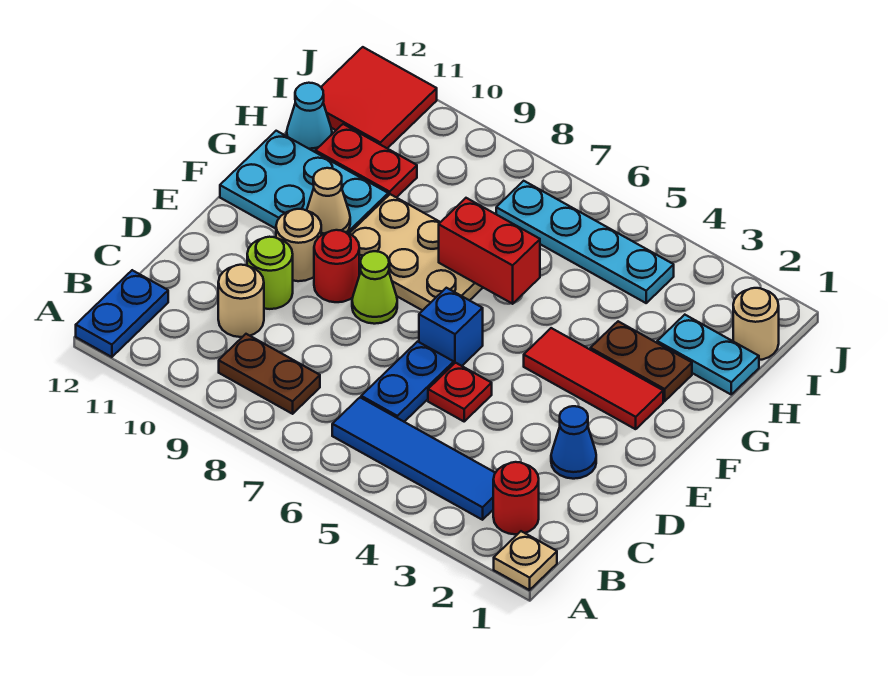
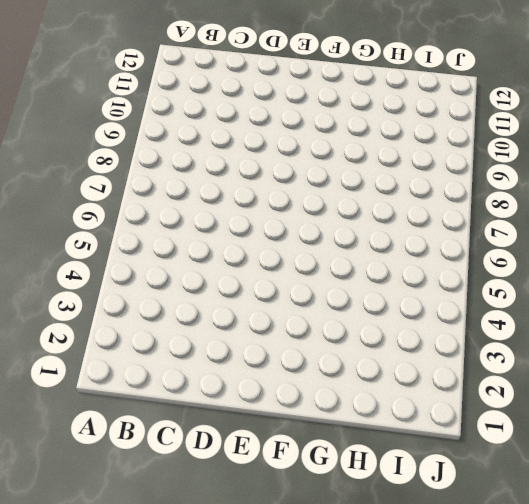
none -> tan 1x1 plate [494,531,557,590]
none -> blue 1x2 plate [76,270,168,357]
none -> red 1x1 round brick [493,462,539,534]

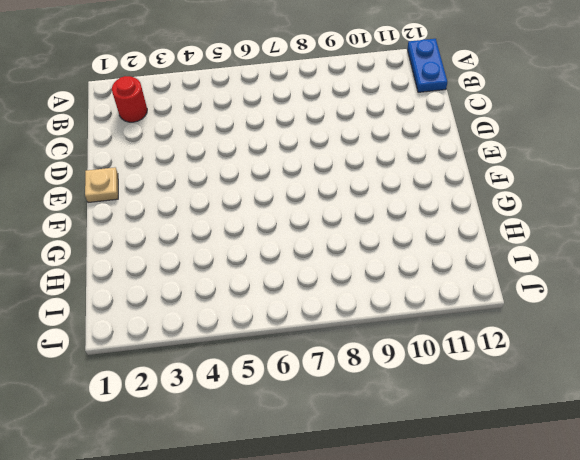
tan 1x1 plate [85,167,118,202] -> tan 1x1 plate moved to [494,531,557,590]
none -> blue 1x4 tile [332,398,495,520]
none -> brown 1x2 plate [219,334,320,414]
none -> blue 1x2 plate [361,342,454,422]

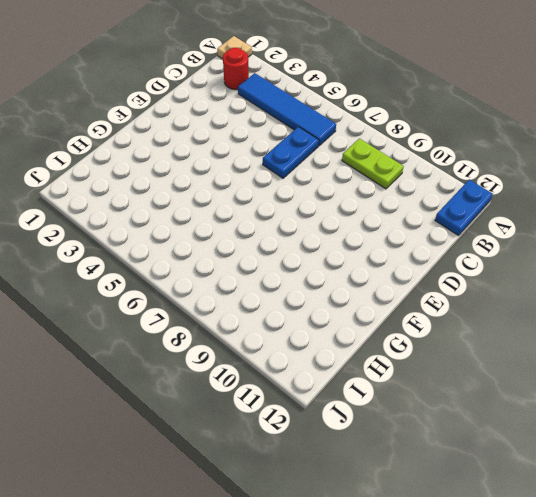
lime 1x2 plate [342,138,404,189] -> brown 1x2 plate [219,334,320,414]
none -> tan 1x1 round brick [218,265,264,337]
none -> blue 1x1 cone [551,406,596,479]
none -> red 1x1 plate [428,363,492,421]

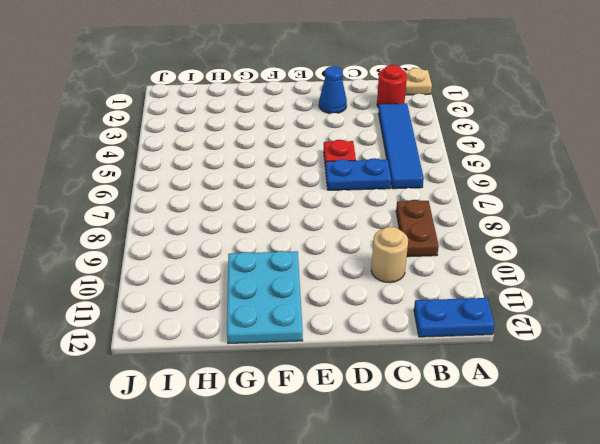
none -> lime 1x1 round brick [247,237,293,309]
none -> blue 1x1 brick [419,288,483,366]
none -> lime 1x1 cone [352,251,397,324]

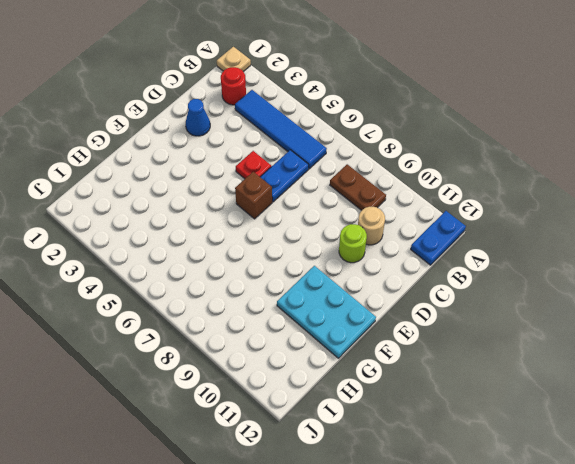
brown 1x1 brick [235,172,272,219] -> blue 1x1 brick [419,288,483,366]
none -> lime 1x1 cone [352,251,397,324]
none -> red 1x1 round brick [314,230,359,302]
none -> tan 1x1 round brick [276,209,321,281]

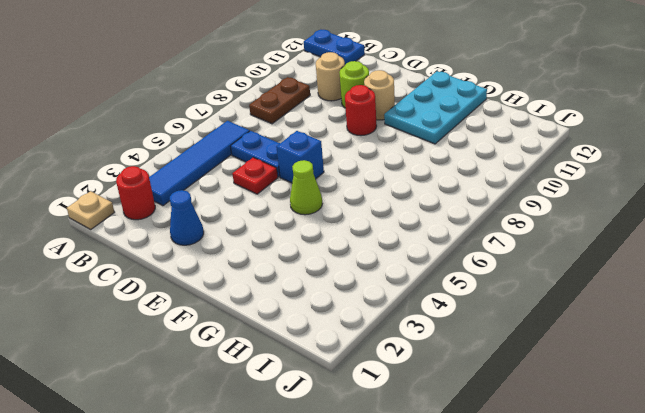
lime 1x1 cone [290,160,323,215] -> lime 1x1 cone moved to [352,251,397,324]
none -> red 1x3 tile [524,328,663,429]
none -> tan 2x3 plate [349,194,483,311]
none -> brown 1x2 plate [590,321,692,401]

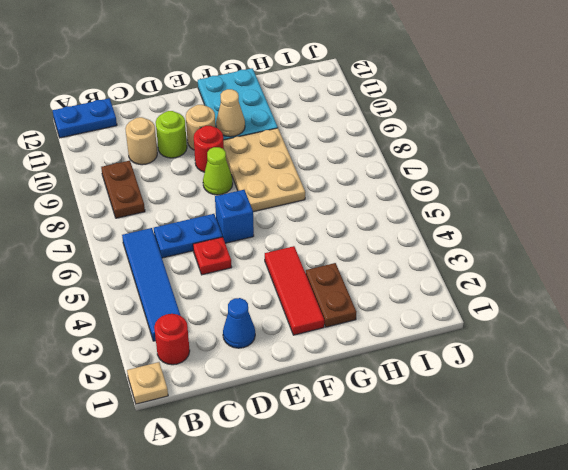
none -> cyan 1x2 plate [657,315,759,394]
none -> red 1x2 plate [316,124,417,198]
none -> cyan 1x1 cone [287,83,332,152]

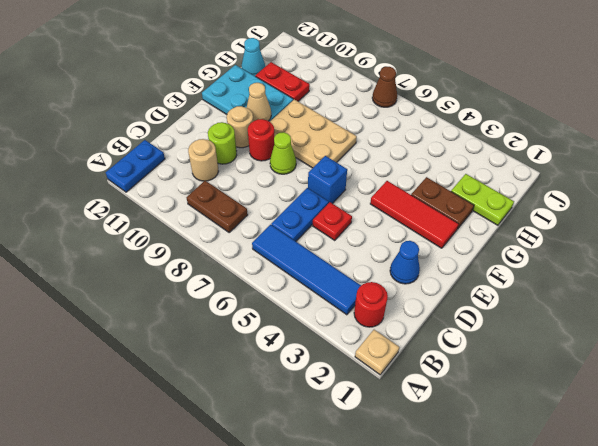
lime 1x2 plate [451,174,514,225] -> cyan 1x2 plate [657,315,759,394]
brown 1x1 cone [372,67,397,107] -> none
none -> tan 1x1 round brick [733,288,779,360]
none -> cyan 1x4 plate [496,181,674,303]
none -> red 2x2 tile [321,47,437,148]

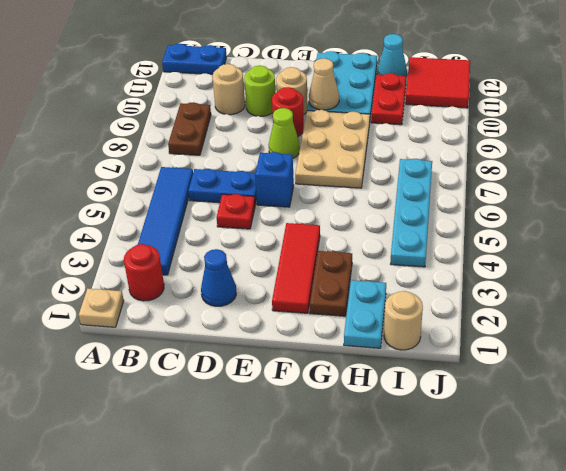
none -> red 1x2 brick [439,198,540,304]

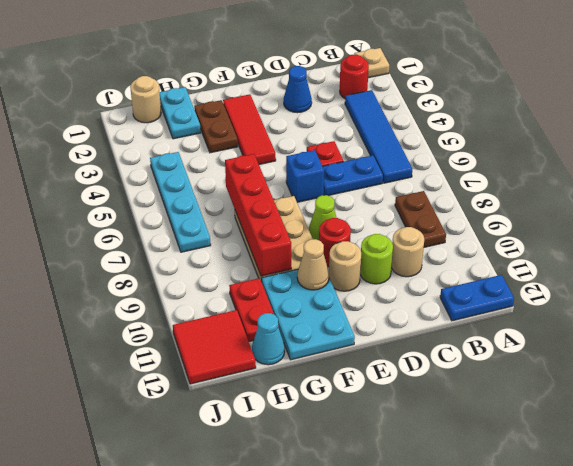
red 1x4 brick [225,154,291,276] -> red 1x2 brick [439,198,540,304]

